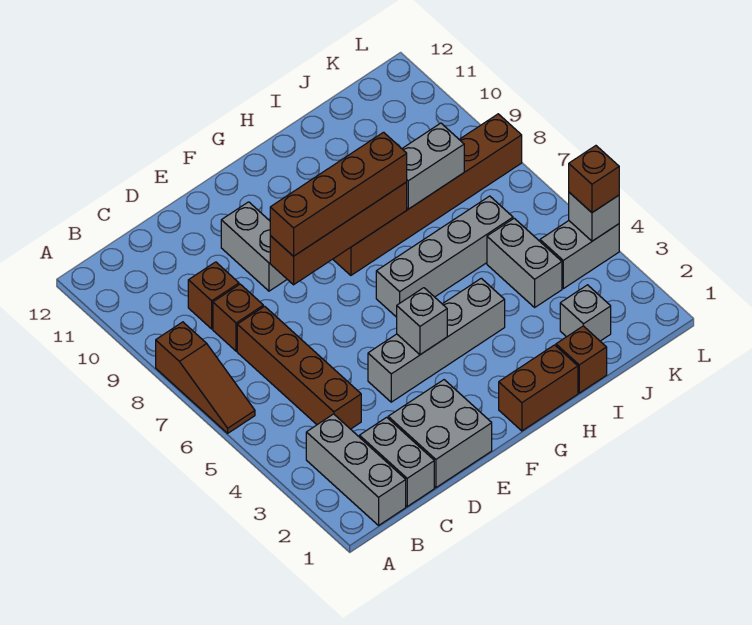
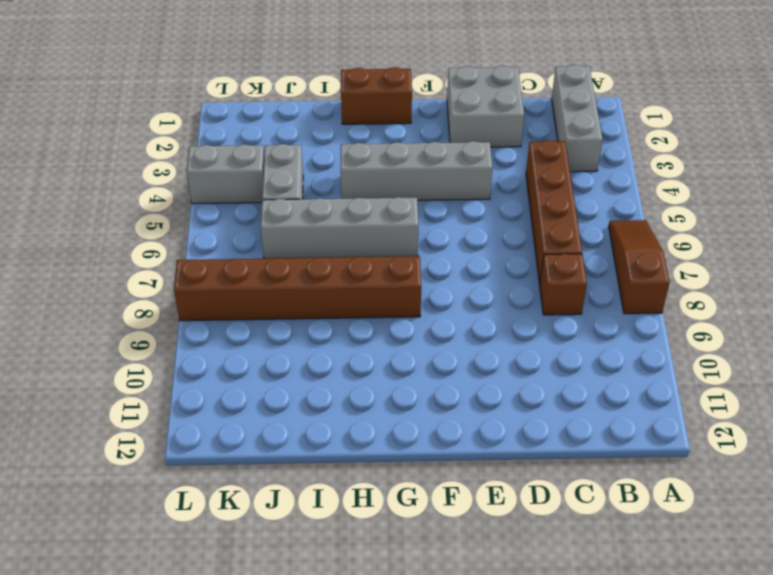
none -> grey 1x2 brick [359,417,434,507]
none -> brown 1x1 brick [188,262,239,329]
none -> grey 1x2 brick [221,202,287,291]

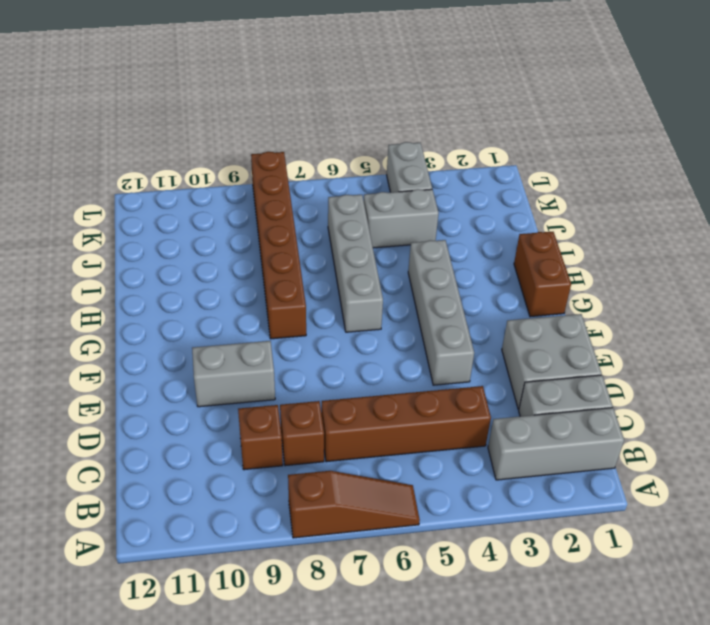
none -> brown 1x1 brick [556,326,607,393]
none -> grey 1x1 brick [560,285,611,341]
none -> brown 1x4 brick [270,182,407,285]

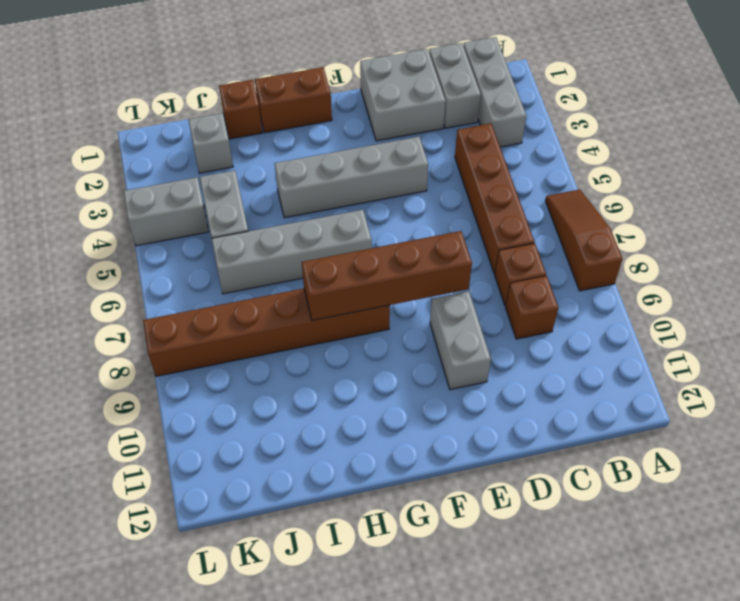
none -> grey 1x1 brick [397,288,447,355]
none -> grey 1x2 brick [402,123,464,209]
none -> grey 1x1 brick [569,192,619,241]

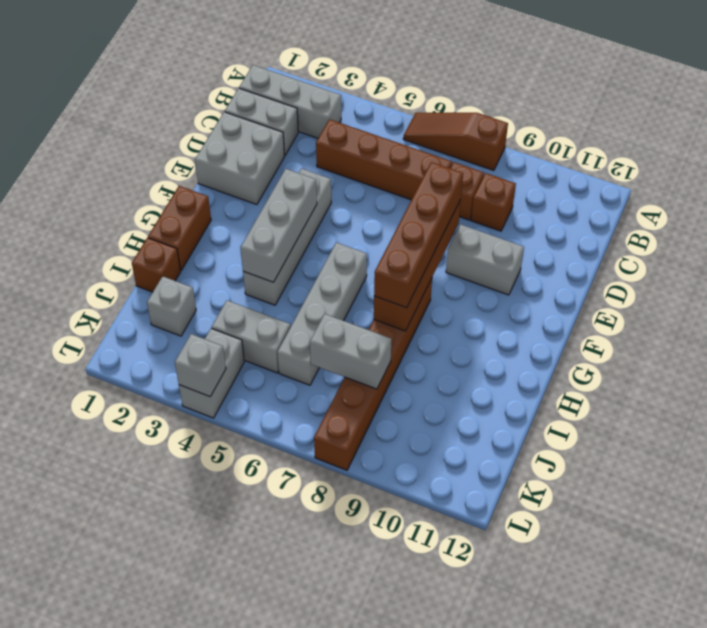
grey 1x3 brick [241,169,317,282] -> grey 1x1 brick [397,288,447,355]
grey 1x2 brick [310,314,392,389] -> grey 1x2 brick turned to [402,123,464,209]
none -> brown 1x1 brick [569,146,619,213]

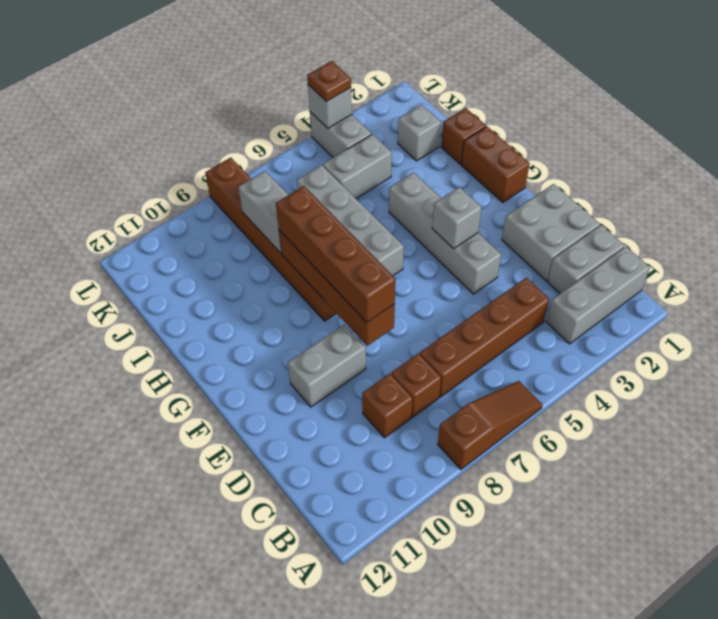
brown 1x1 plate [307,61,351,102] -> brown 1x1 brick [569,146,619,213]

